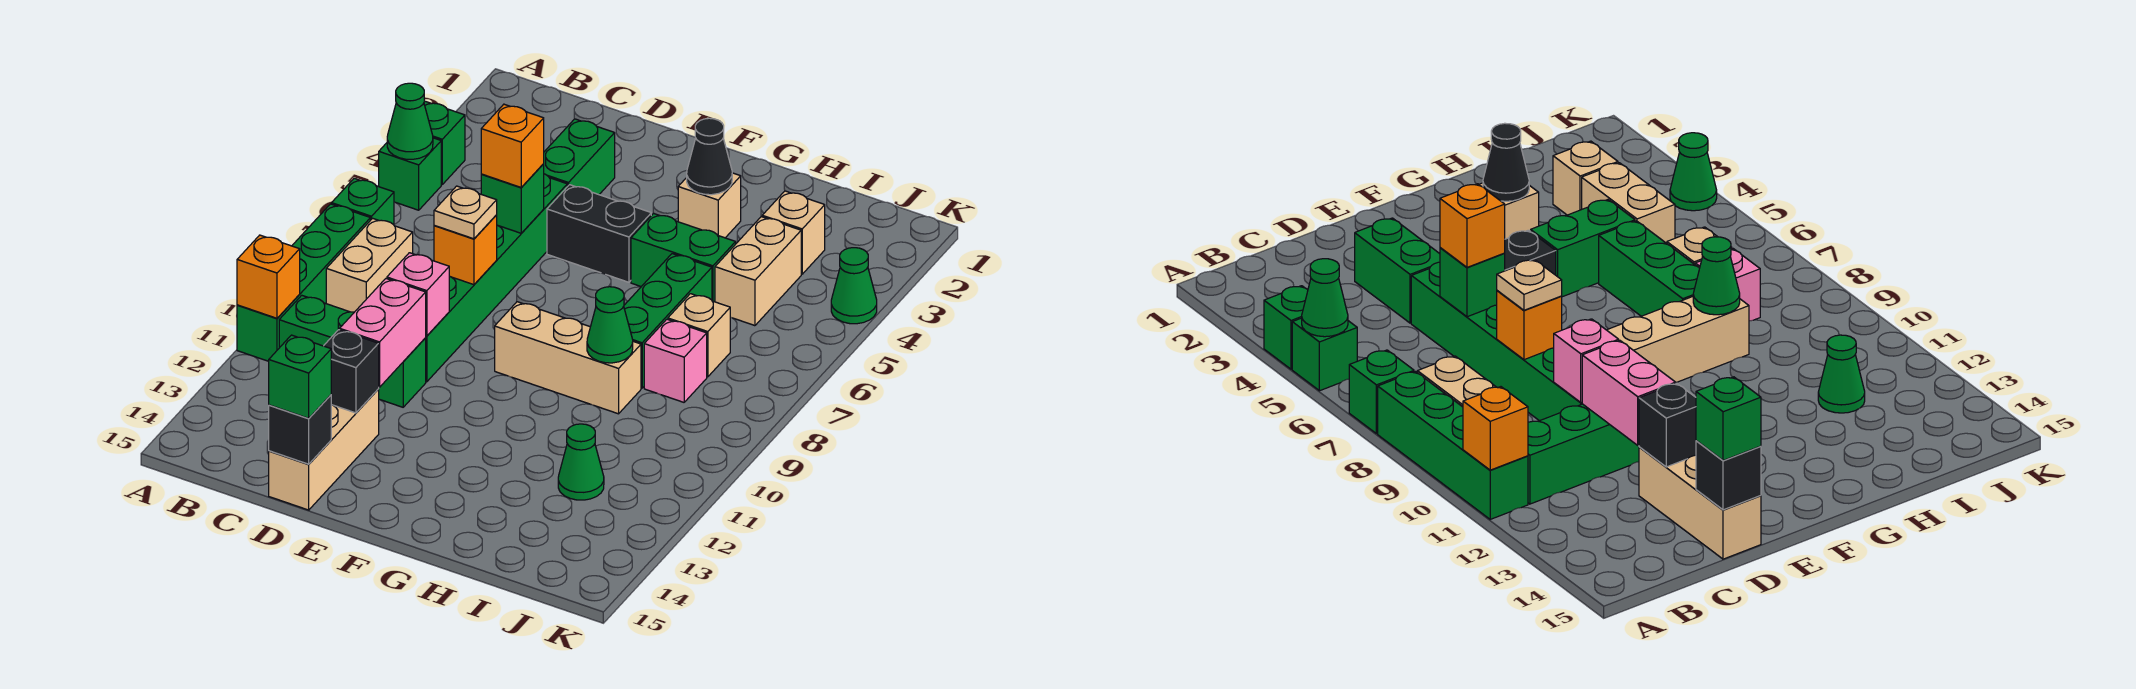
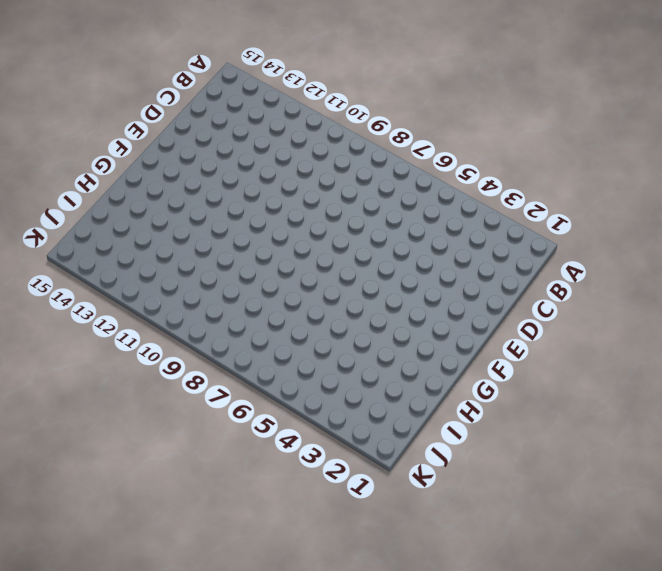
none -> green 1x1 brick [424,101,465,184]
none -> green 1x1 brick [379,138,441,210]
none -> green 1x1 brick [332,178,394,225]
none -> green 1x4 brick [237,204,370,361]

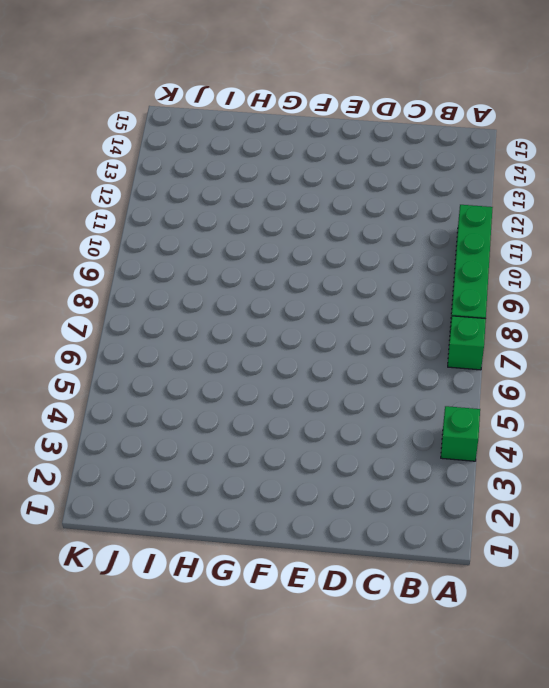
none -> green 1x1 brick [379,138,441,210]
none -> tan 1x2 brick [326,218,413,312]
none -> green 1x3 brick [279,295,426,407]
none -> green 1x2 brick [544,119,615,195]

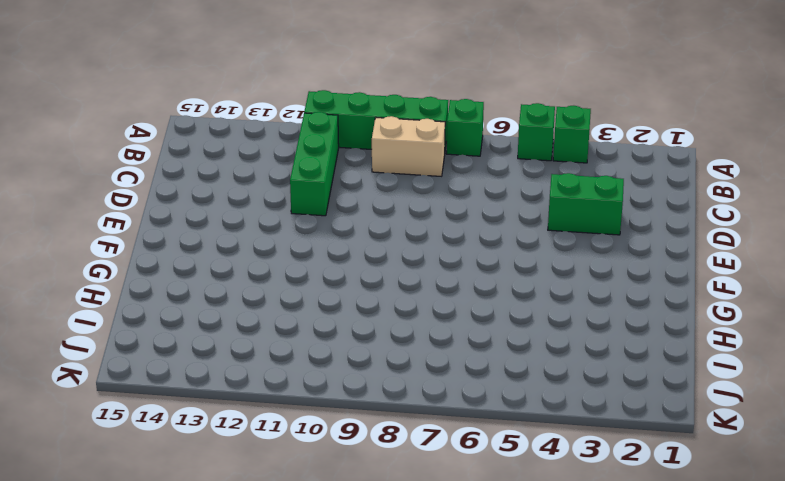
none -> green 1x6 brick [426,174,567,382]
none -> tan 1x3 brick [269,389,379,510]
none -> black 1x2 brick [547,185,651,282]
none -> tan 1x3 brick [495,302,641,414]

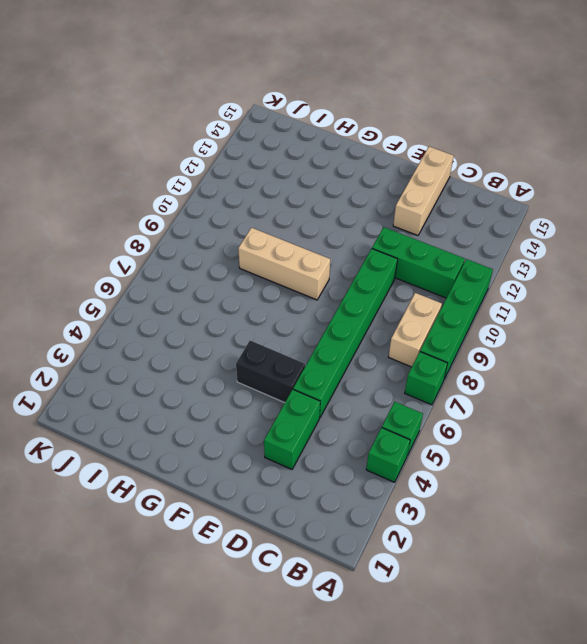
none -> tan 1x1 brick [678,173,741,238]
none -> green 1x2 brick [631,213,736,302]
none -> green 1x3 brick [624,254,712,388]
none -> tan 1x1 brick [762,191,825,274]

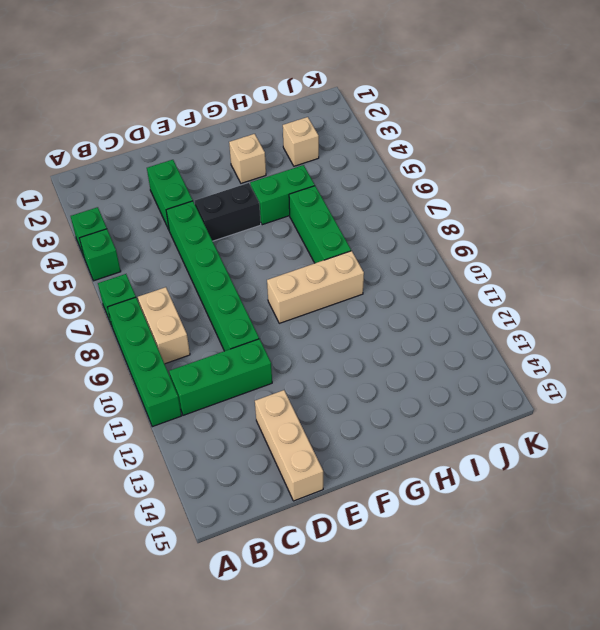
none -> tan 1x2 brick [715,217,801,326]
none -> tan 1x1 brick [668,294,730,377]
none -> pink 1x1 brick [644,319,707,402]
none -> green 1x1 cone [558,424,604,500]

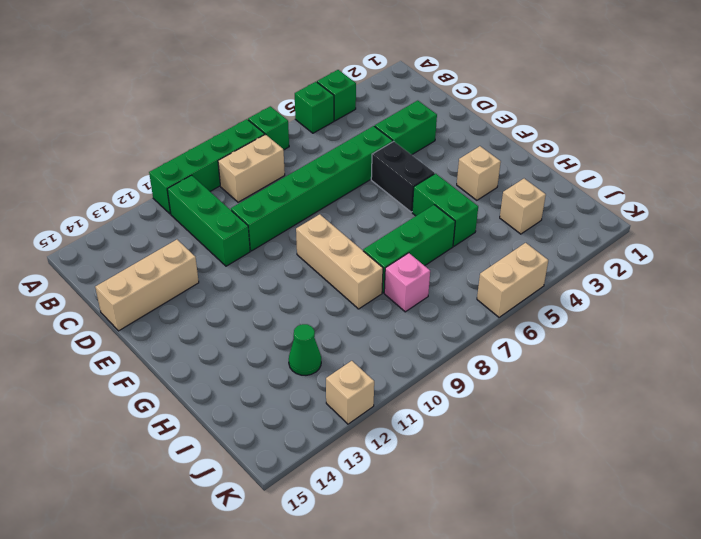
tan 1x2 brick [477,243,548,317] -> tan 1x2 brick moved to [715,217,801,326]
tan 1x1 brick [326,361,374,424] -> tan 1x1 brick moved to [668,294,730,377]
none -> green 1x1 cone [831,248,877,324]
none -> green 1x1 cone [387,83,433,159]
none -> orange 1x1 brick [237,235,300,318]
none -> green 1x1 brick [481,164,544,233]

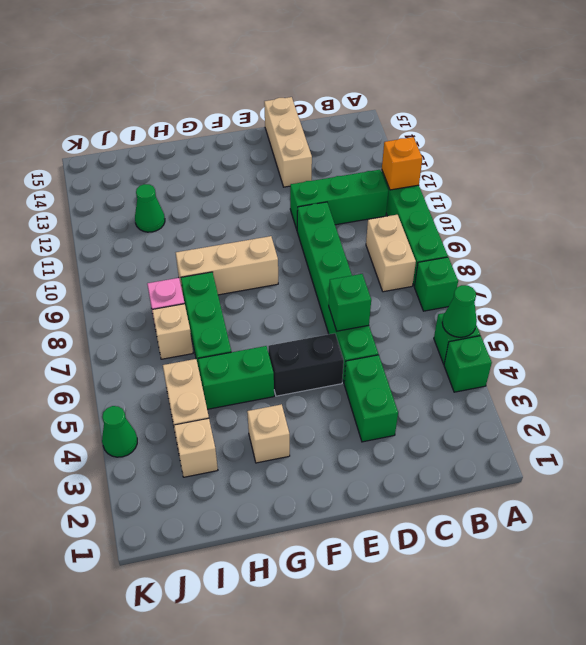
none -> orange 1x1 brick [434,215,497,285]
none -> pink 1x1 brick [387,253,449,336]
none -> pink 1x2 brick [340,279,426,387]
none -> black 1x1 brick [324,330,379,413]

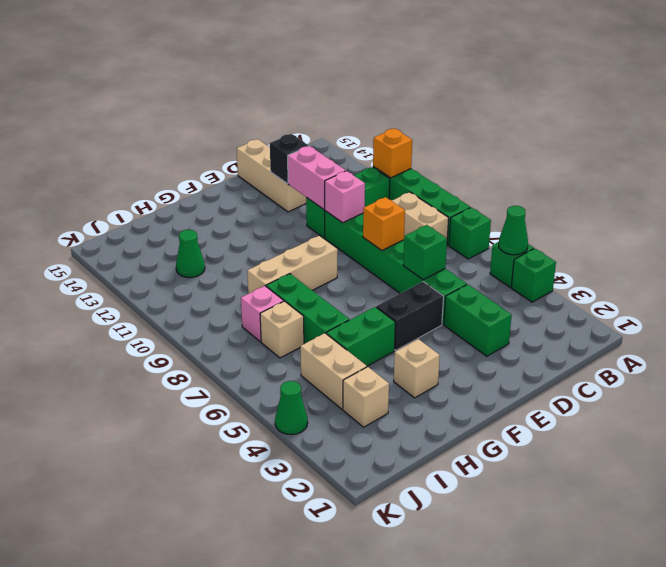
none -> black 1x1 brick [269,395,331,464]
none -> black 1x1 cone [687,118,732,195]
none -> green 1x1 cone [587,287,633,363]
none -> orange 1x1 brick [481,104,544,187]

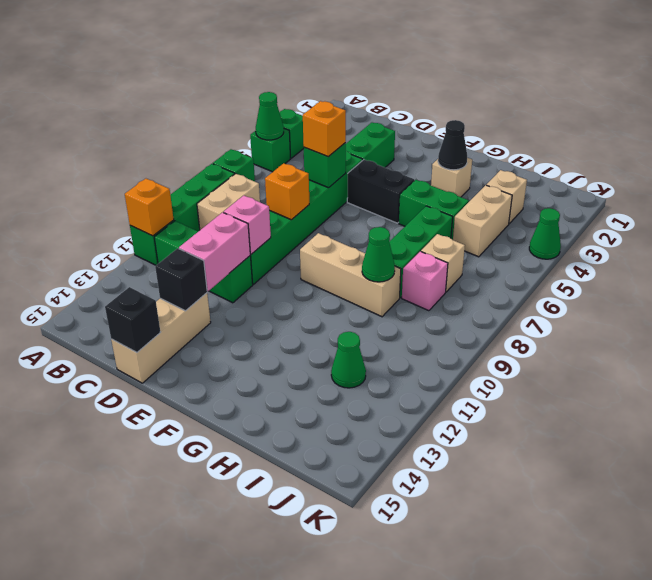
none -> tan 1x1 plate [434,186,497,239]
none -> green 1x1 brick [269,335,331,418]

